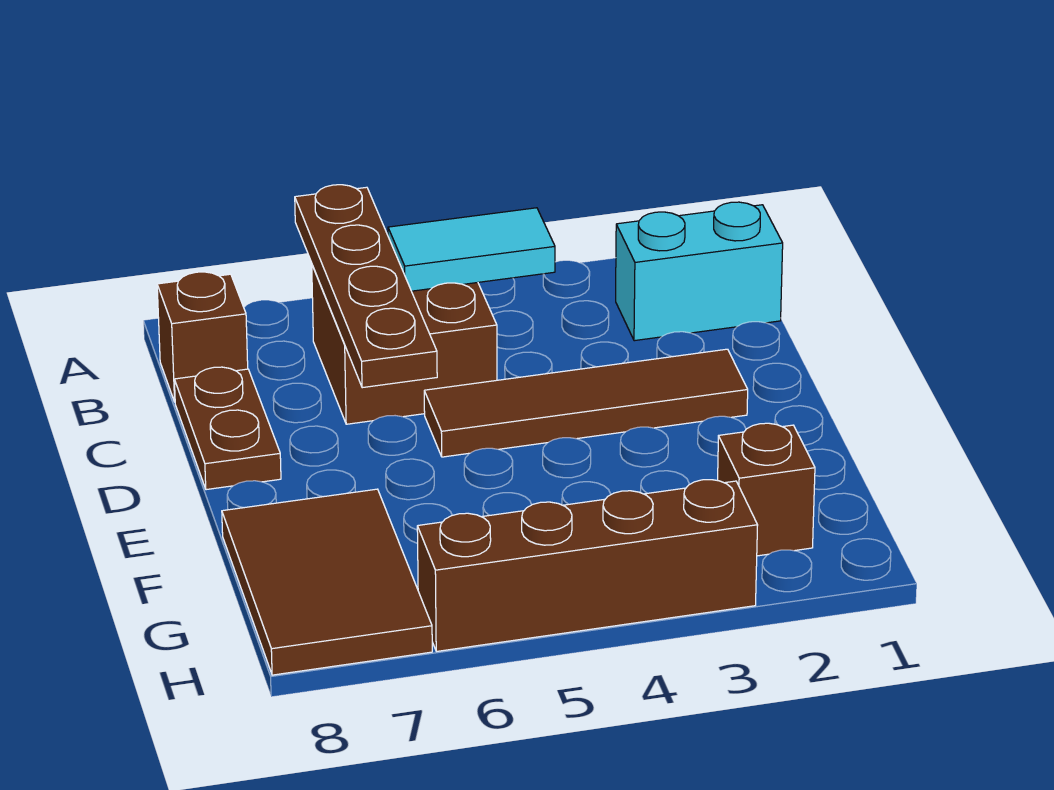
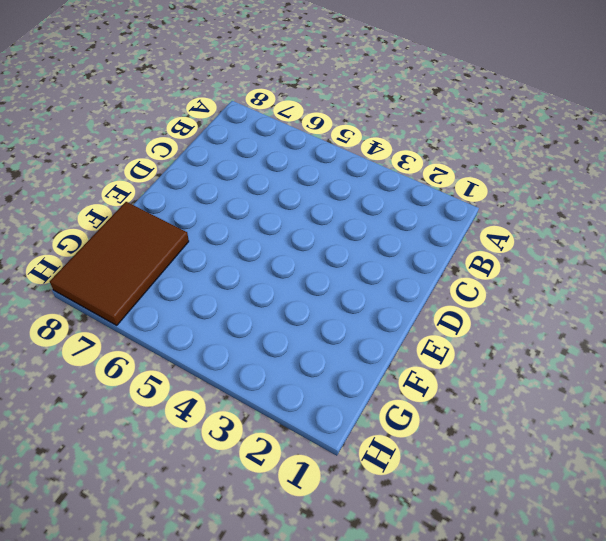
none -> cyan 1x2 brick [616,202,783,341]
none -> brown 2x2 brick [312,265,497,424]

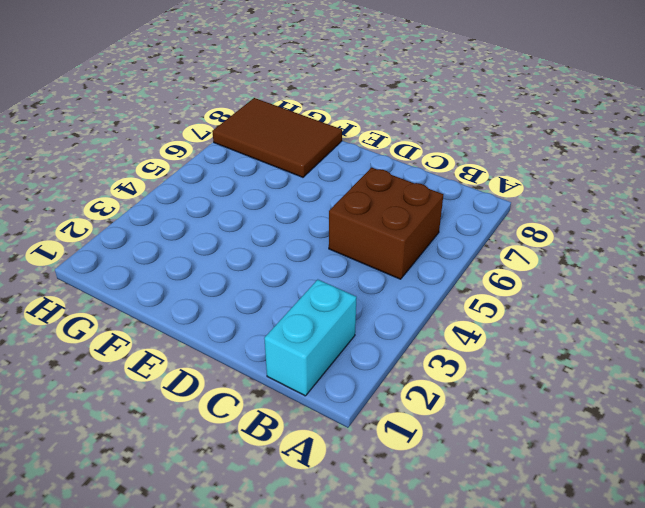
none -> brown 1x1 brick [157,272,248,402]
none -> brown 1x2 plate [174,367,281,490]

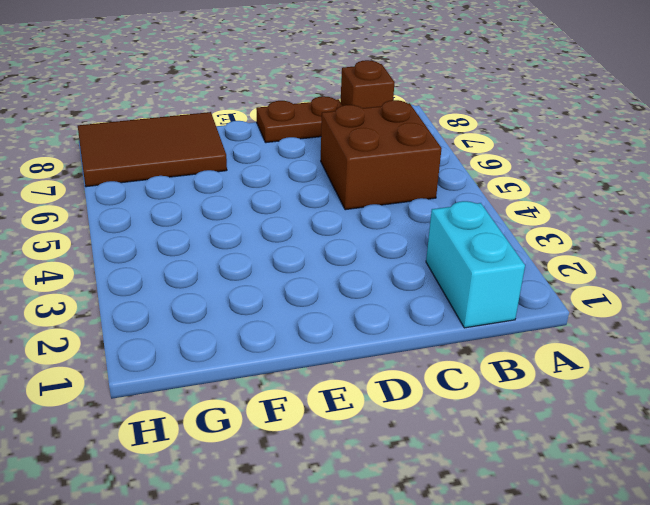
none -> brown 1x4 tile [424,349,748,457]
none -> brown 1x1 brick [718,423,815,556]

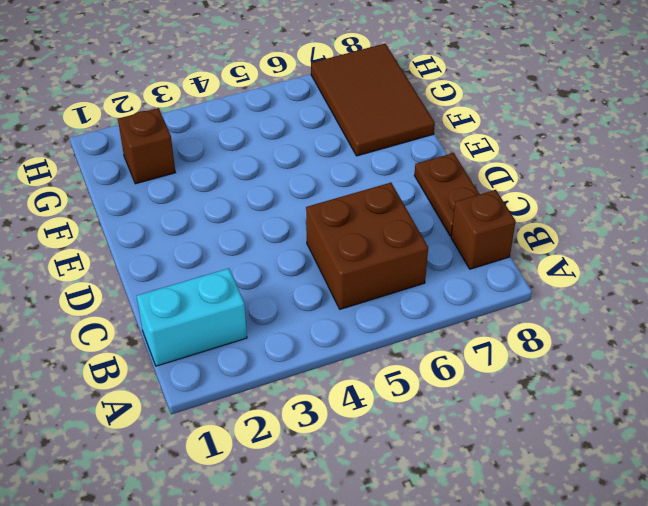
none -> brown 1x4 tile [424,349,748,457]
none -> brown 1x4 brick [417,480,758,651]

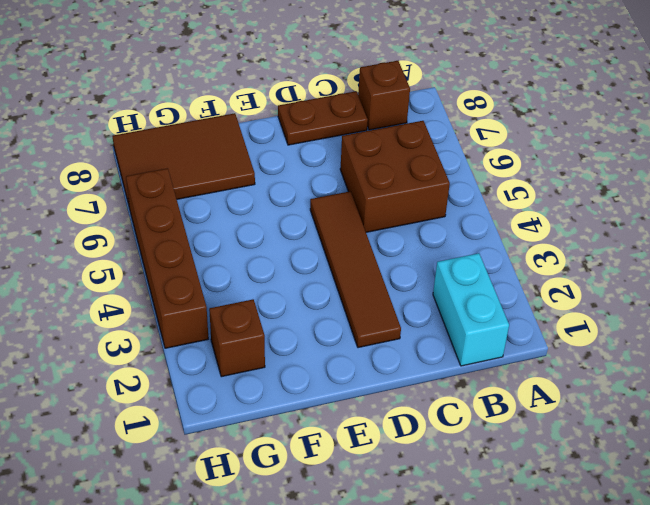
none -> brown 1x4 plate [295,185,437,388]
none -> cyan 1x2 tile [388,208,555,291]

